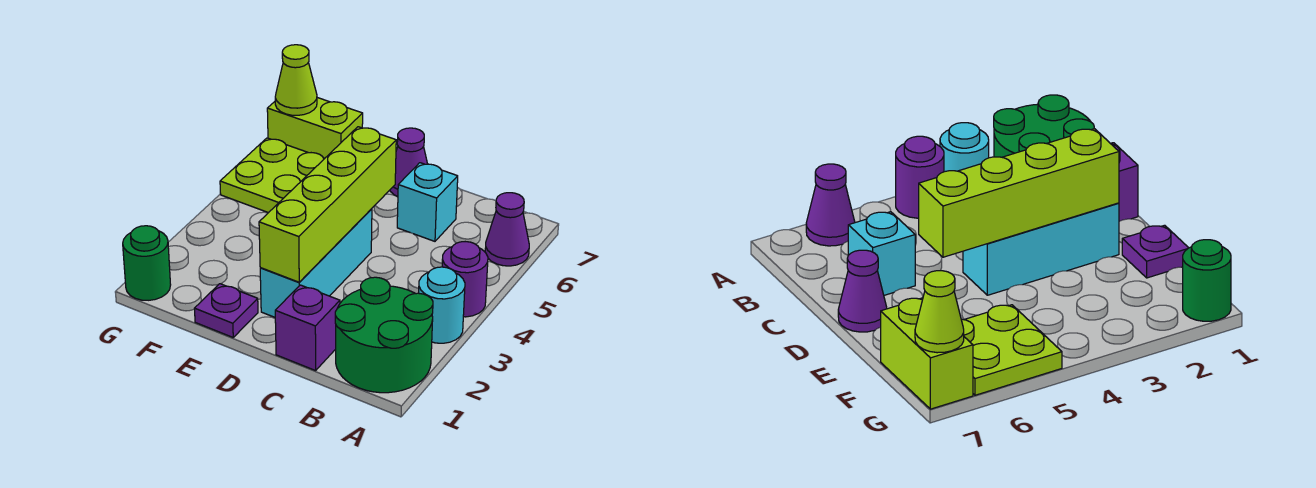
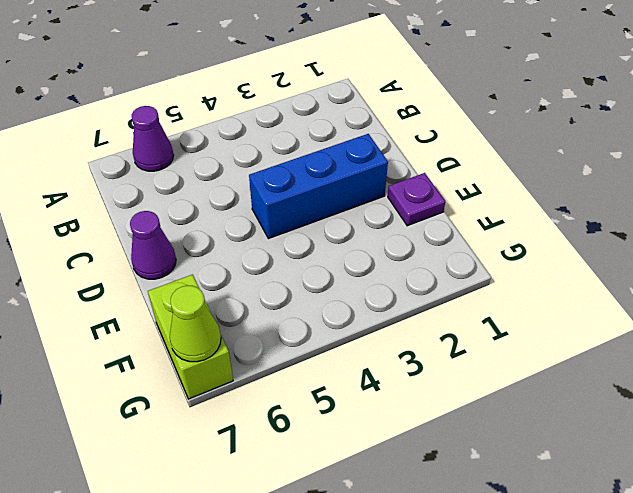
blue 1x3 brick [249,134,388,239] -> cyan 1x3 brick [260,209,372,317]
none -> green 2x2 round brick [335,277,433,393]
none -> cyan 1x1 round brick [419,267,465,343]
none -> purple 1x1 round brick [442,242,488,317]

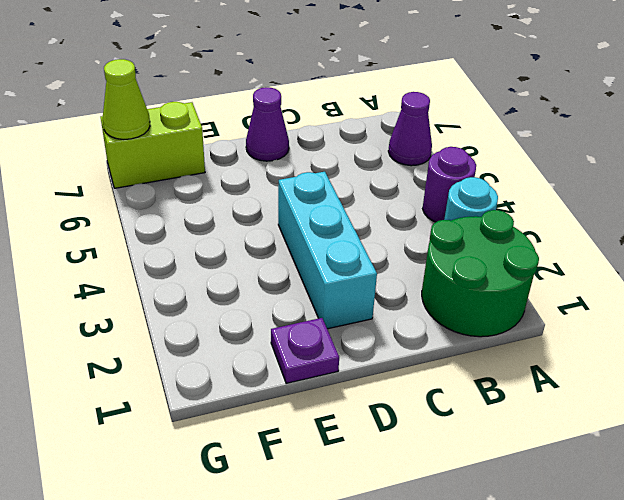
none -> purple 1x1 brick [275,285,340,371]
none -> cyan 1x1 brick [397,163,458,241]
none -> lime 2x2 plate [220,138,325,213]

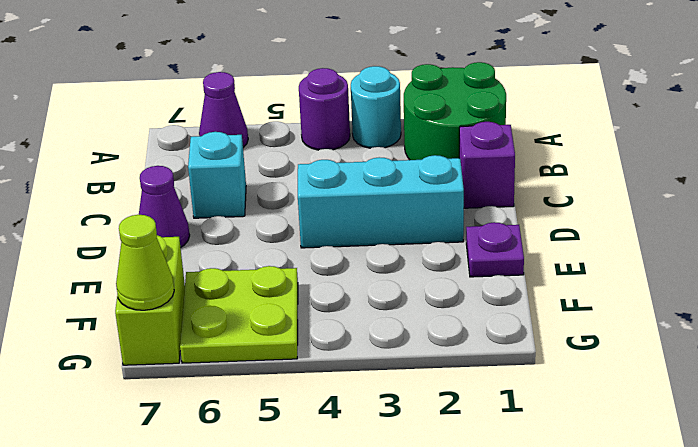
none -> green 1x1 round brick [123,226,171,300]
none -> lime 1x4 brick [259,127,396,282]

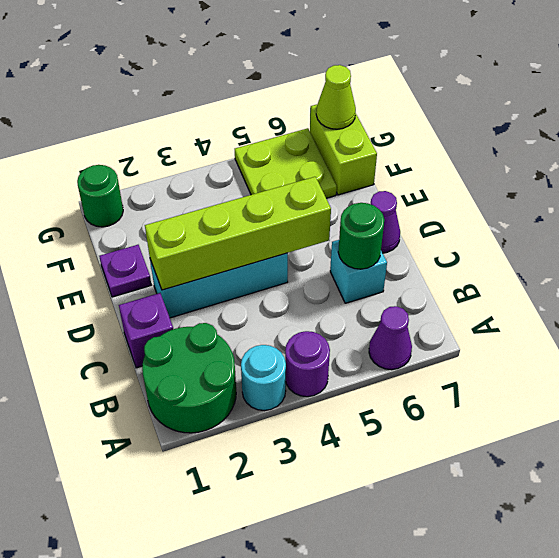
green 1x1 round brick [338,203,384,269] -> none

